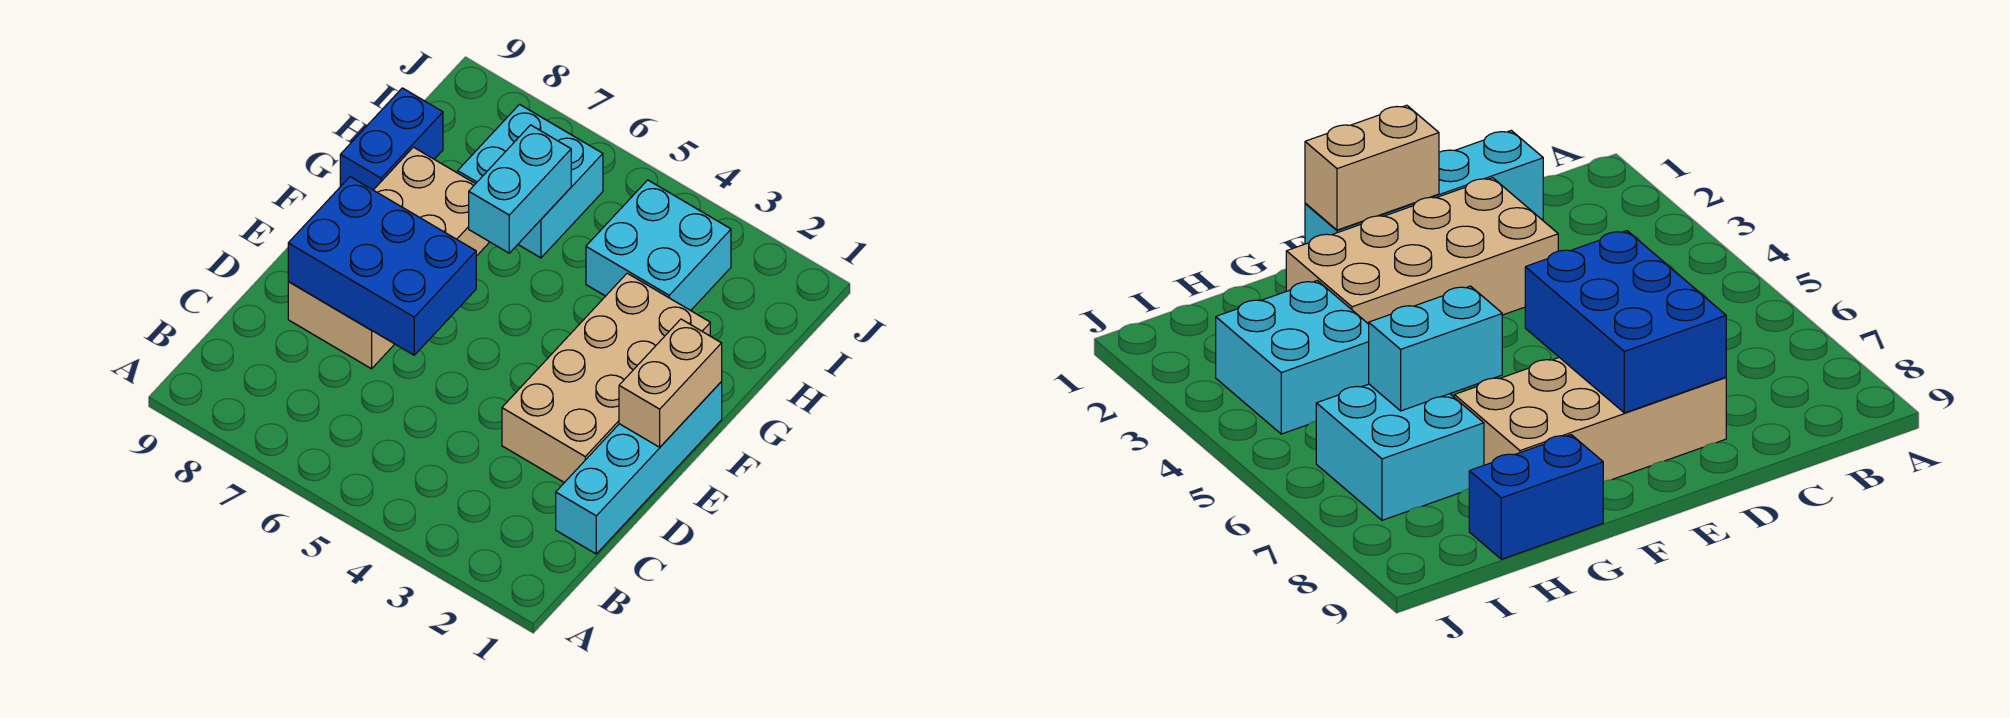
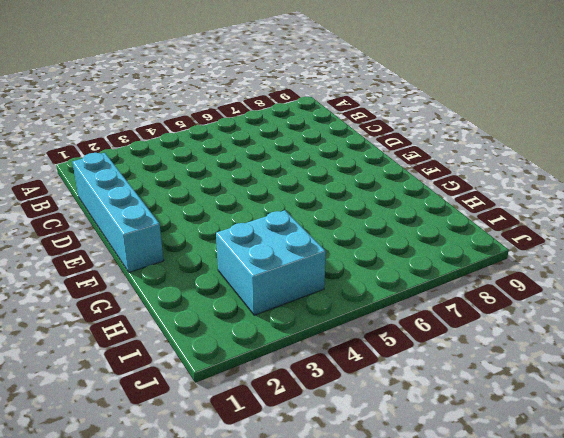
none -> tan 2x4 brick [502,273,710,483]
none -> tan 2x4 brick [288,147,489,369]

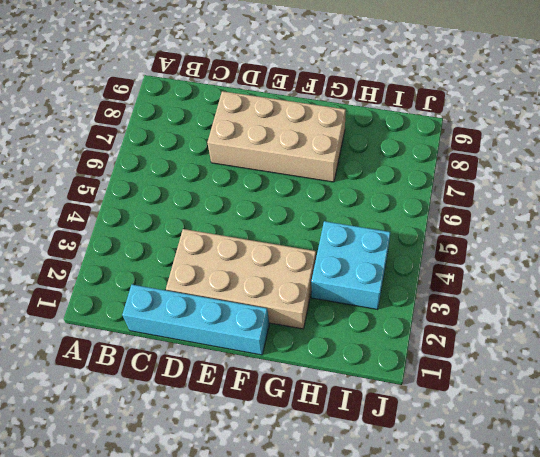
none -> blue 1x2 brick [340,88,443,190]
none -> cyan 2x2 brick [458,104,603,258]

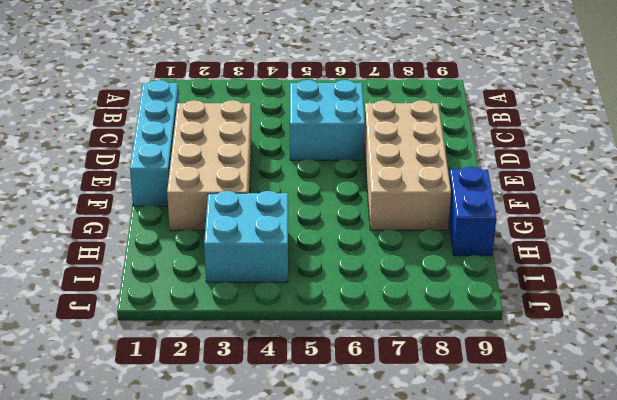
cyan 2x2 brick [290,80,365,160] -> cyan 2x2 brick moved to [458,104,603,258]
none -> blue 2x3 brick [288,177,476,355]
none -> tan 1x2 brick [619,319,722,447]

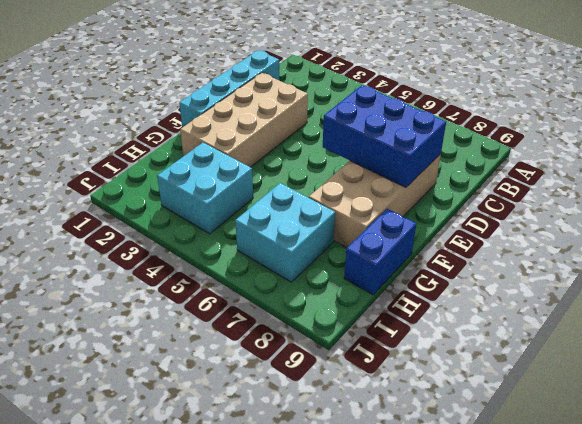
none -> tan 1x2 brick [619,319,722,447]
none -> cyan 1x2 brick [469,125,571,253]

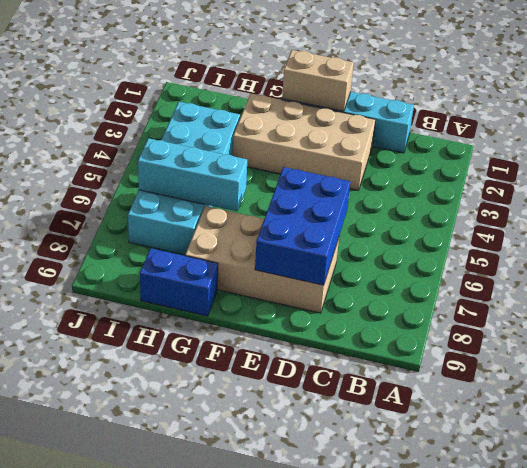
cyan 1x3 brick [138,138,247,211] -> cyan 1x2 brick [469,125,571,253]

